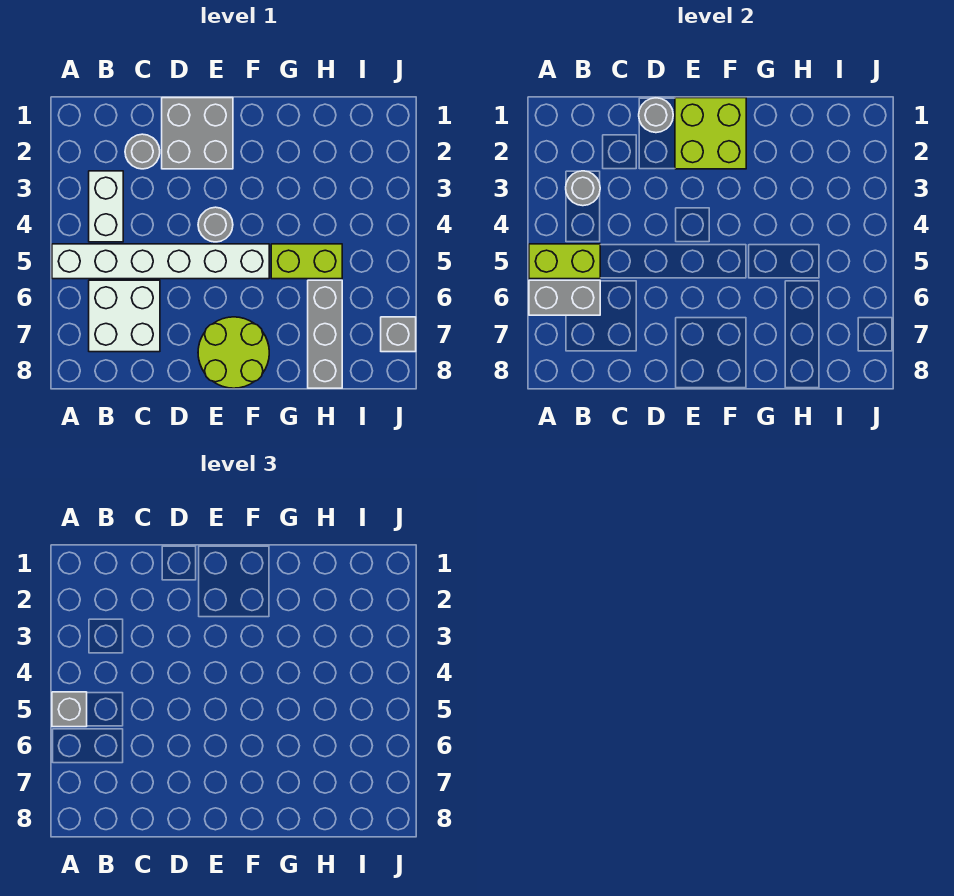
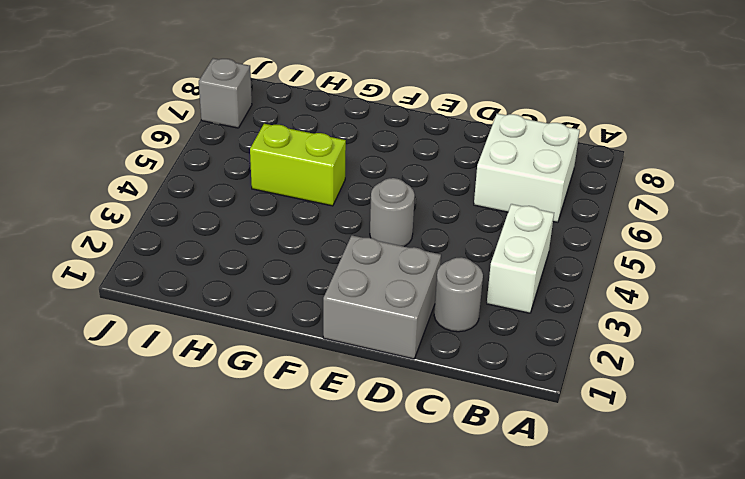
none -> white 1x6 brick [52,244,269,279]
none -> lime 2x2 round brick [198,317,269,388]
none -> grey 1x3 brick [308,280,342,388]

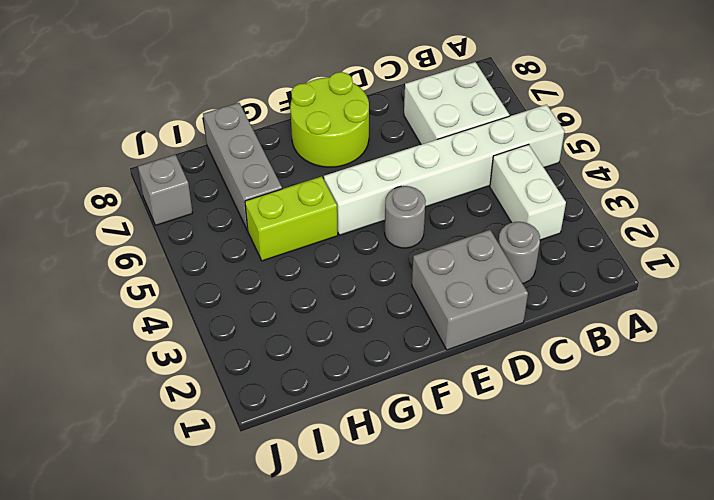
none -> lime 1x2 brick [529,244,600,279]
none -> grey 1x2 brick [529,280,600,315]
none -> grey 1x1 round brick [566,171,600,206]

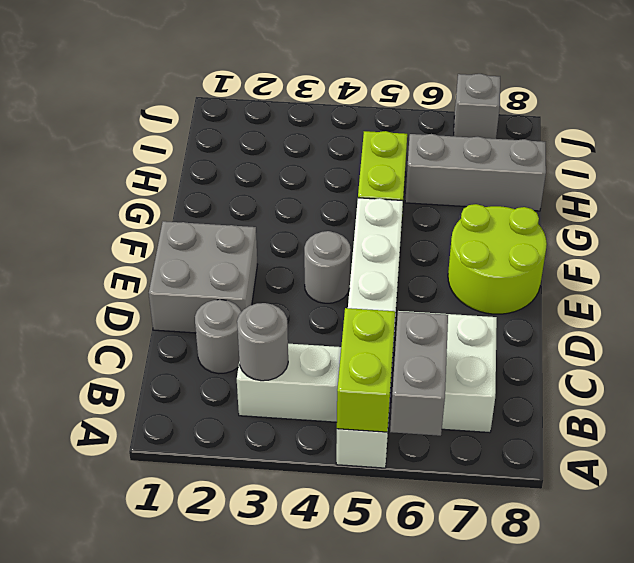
none -> grey 1x1 round brick [639,98,673,133]
none -> lime 2x2 brick [675,98,746,169]
none -> grey 1x1 brick [52,692,87,727]

